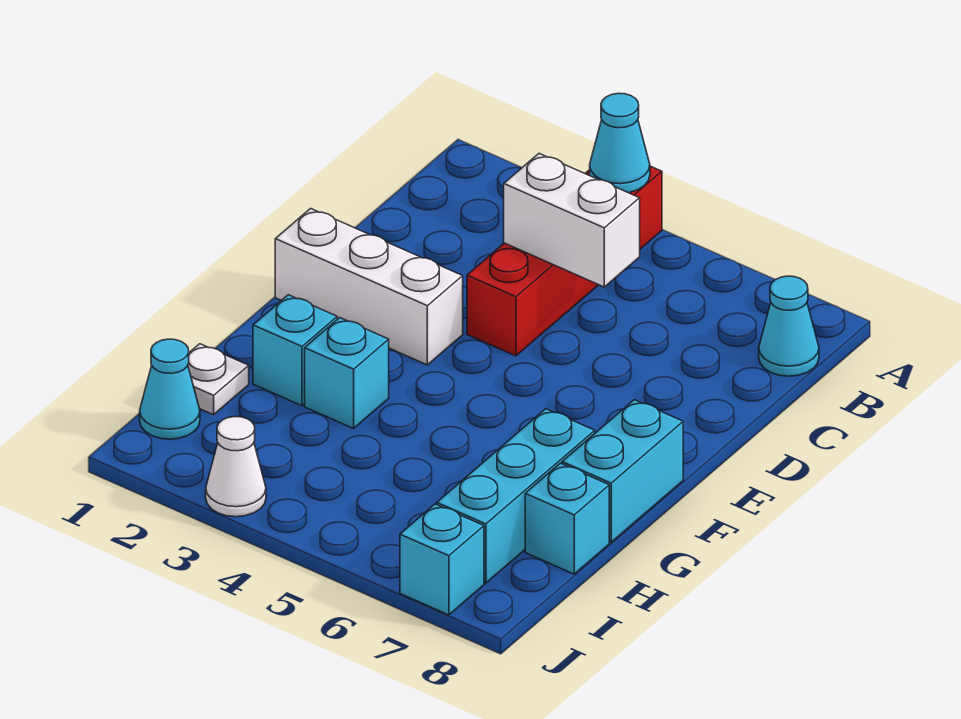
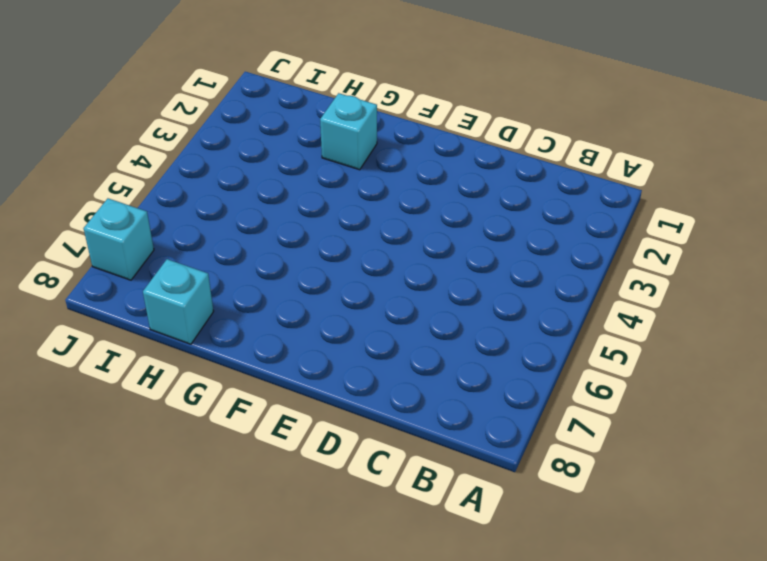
none -> red 1x4 brick [467,166,662,356]
none -> cyan 1x1 cone [759,276,819,376]
none -> white 1x3 brick [275,209,463,365]

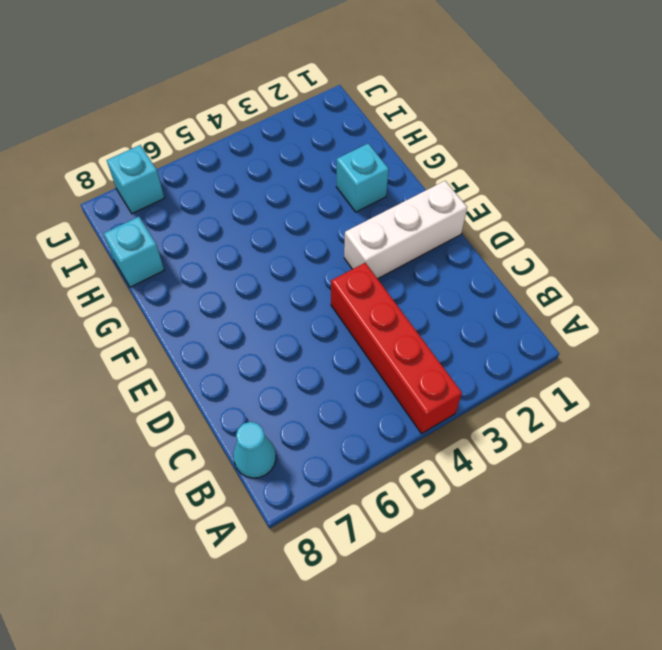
none -> cyan 1x2 brick [562,400,683,542]
none -> cyan 1x1 brick [305,318,389,428]
none -> cyan 1x3 brick [437,409,595,583]

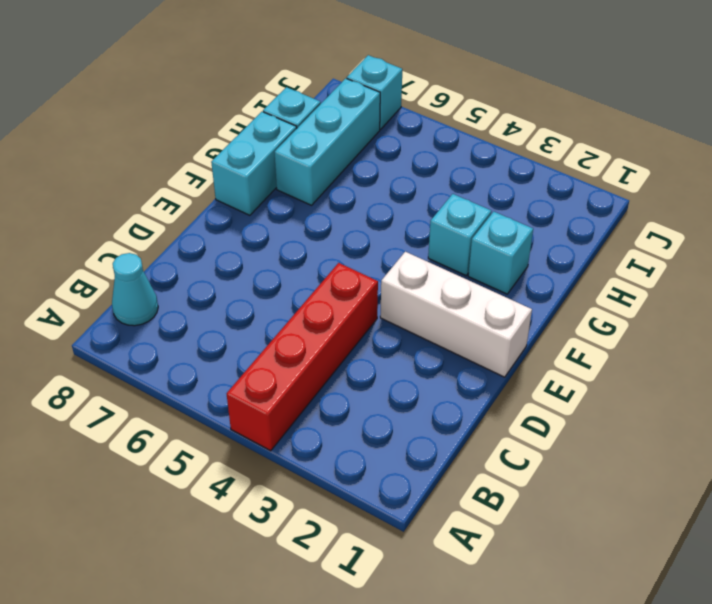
none -> white 1x1 plate [188,344,249,415]
none -> cyan 1x1 cone [140,339,200,439]
none -> white 1x1 cone [206,417,266,517]

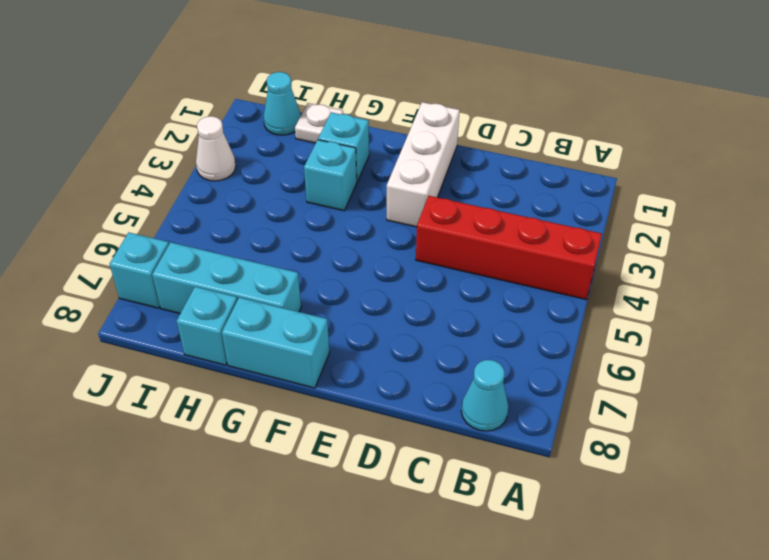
none -> cyan 1x1 cone [590,93,650,193]
none -> white 1x2 brick [504,154,640,287]

